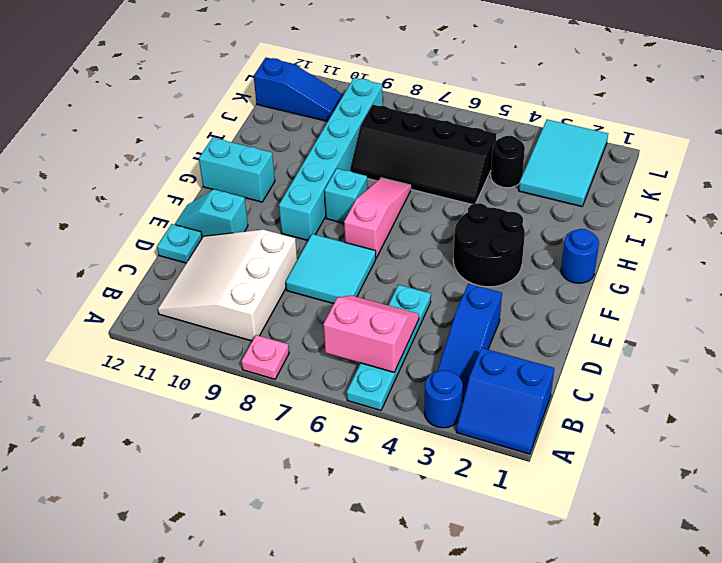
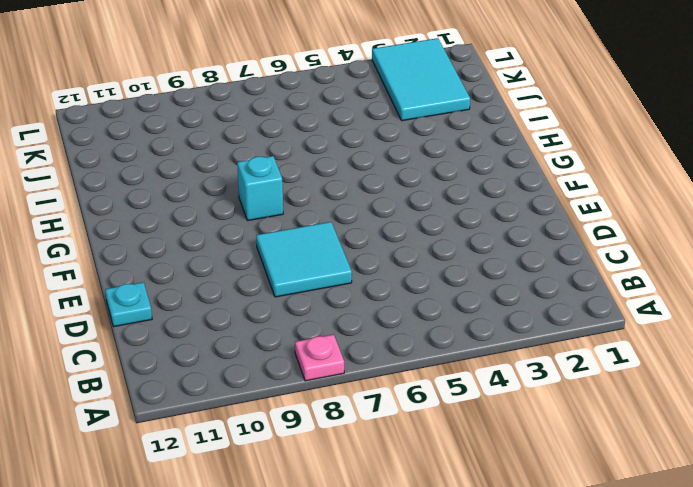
none -> blue 2x2 slope [456,348,554,454]
none -> blue 1x1 round brick [424,370,463,428]
none -> cyan 1x4 plate [347,285,431,410]

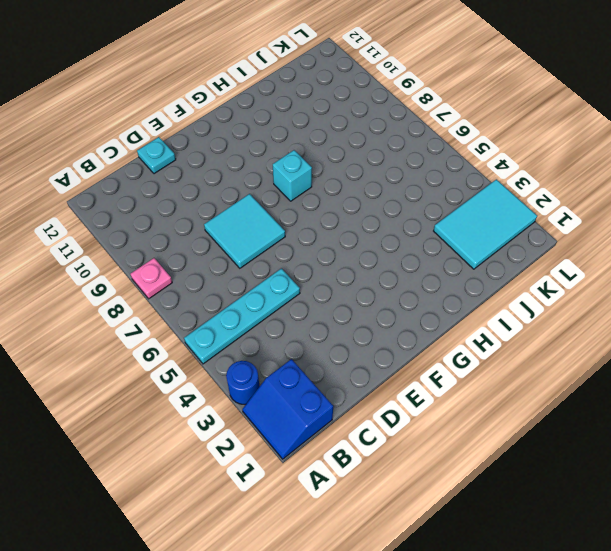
none -> blue 1x3 slope [437,284,502,401]
none -> white 3x3 slope [158,230,297,341]
none -> cyan 1x2 slope [174,189,248,238]

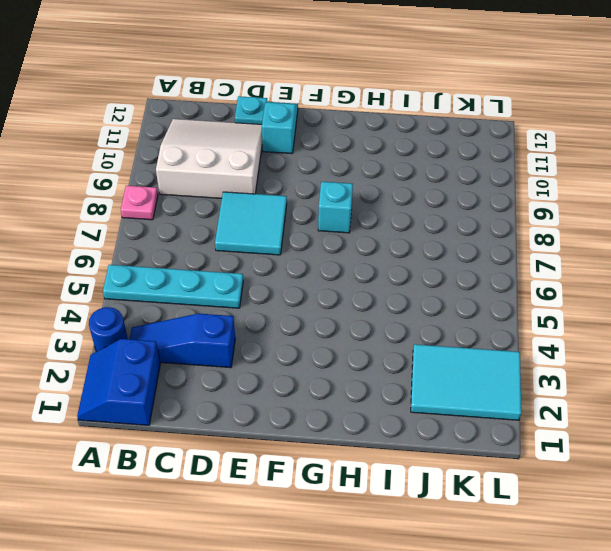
none -> black 2x2 round brick [453,203,525,287]
none -> pink 1x3 slope [344,178,411,258]
none -> cyan 1x6 brick [279,78,383,240]

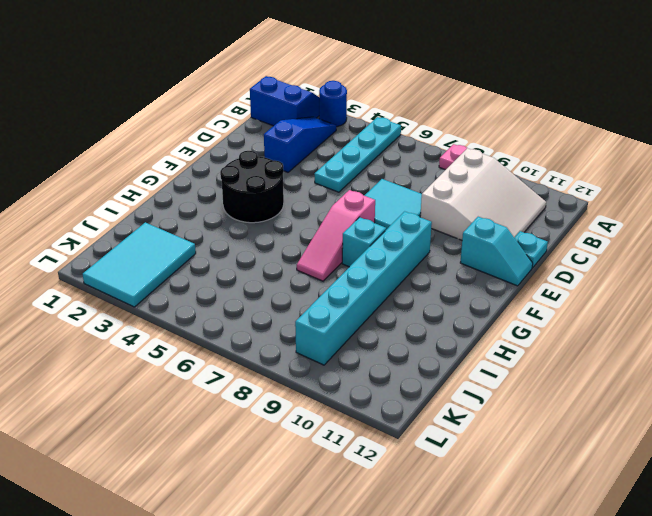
none -> blue 1x1 round brick [561,229,599,283]
none -> cyan 1x2 brick [199,138,275,202]
none -> black 2x4 slope [350,105,496,204]

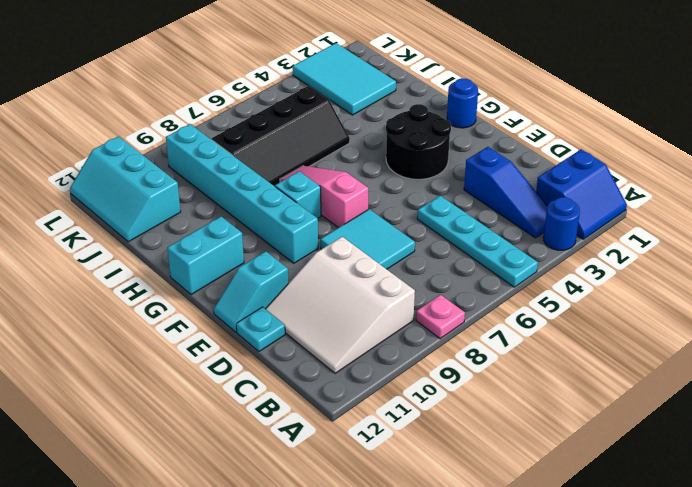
cyan 2x3 slope [70,136,181,242] -> blue 1x3 slope [254,58,343,121]
none -> black 1x1 round brick [491,136,525,188]
none -> pink 2x2 slope [323,296,419,372]

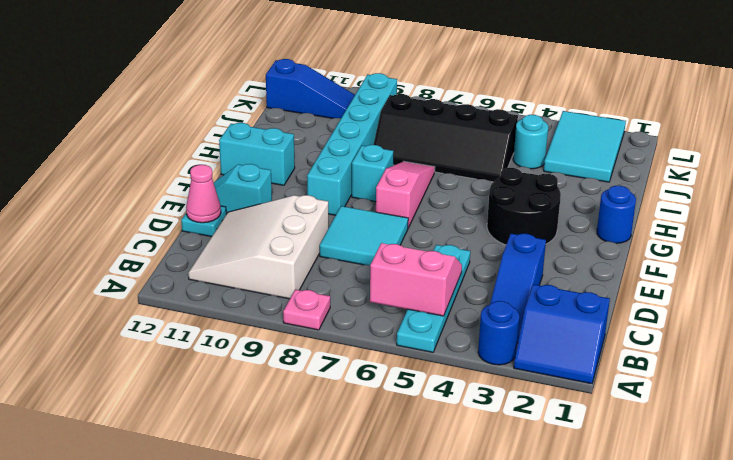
pink 1x1 cone [186,165,221,223] -> none
cyan 1x1 round brick [513,115,548,169] -> black 1x1 round brick [491,136,525,188]

